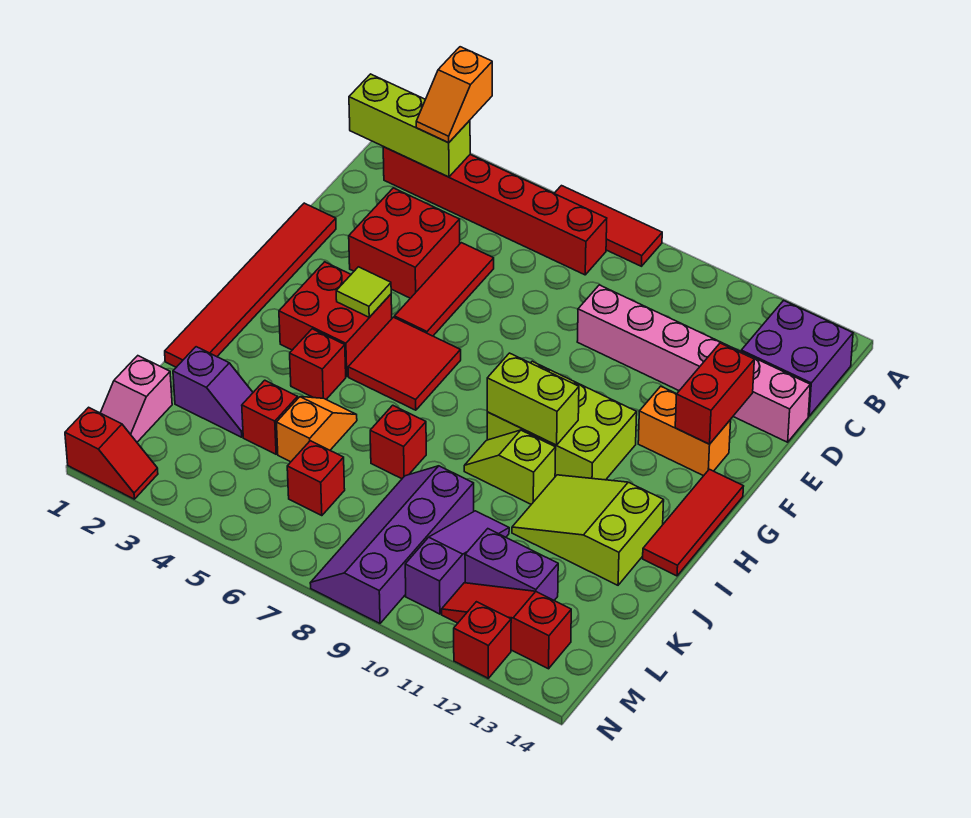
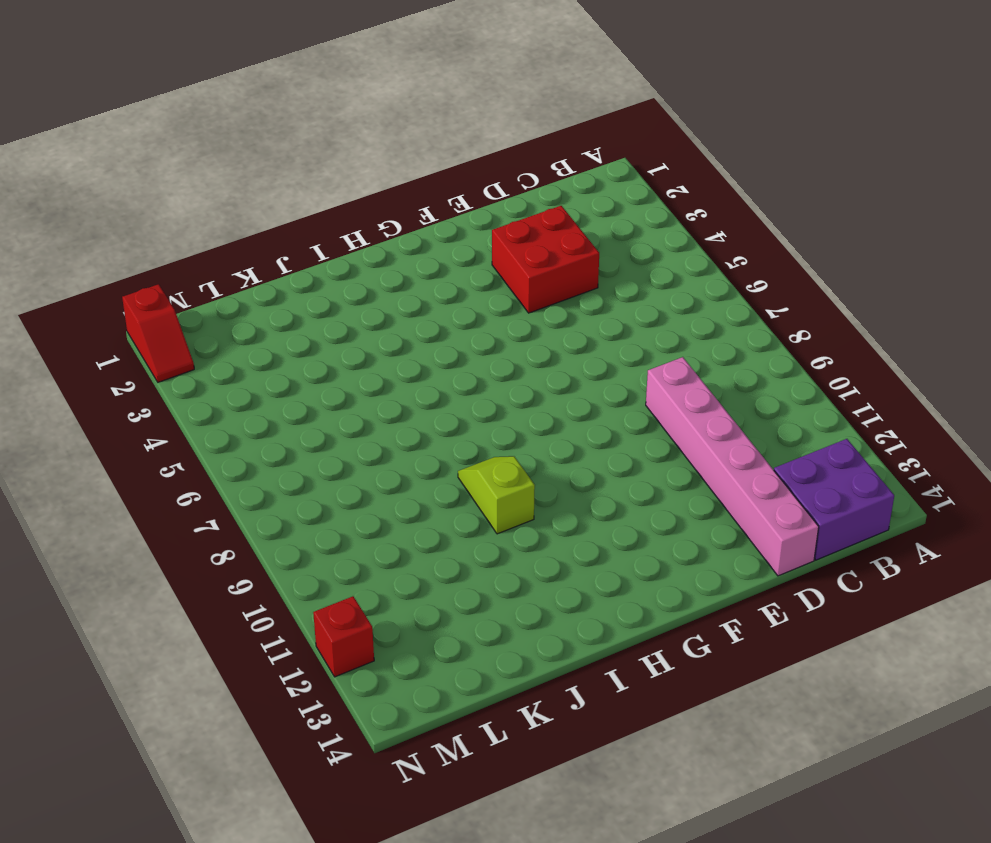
none -> red 1x3 tile [554,186,662,266]
none -> red 1x6 brick [383,147,607,275]
none -> red 1x3 tile [394,243,494,336]
none -> red 1x6 tile [165,203,336,367]

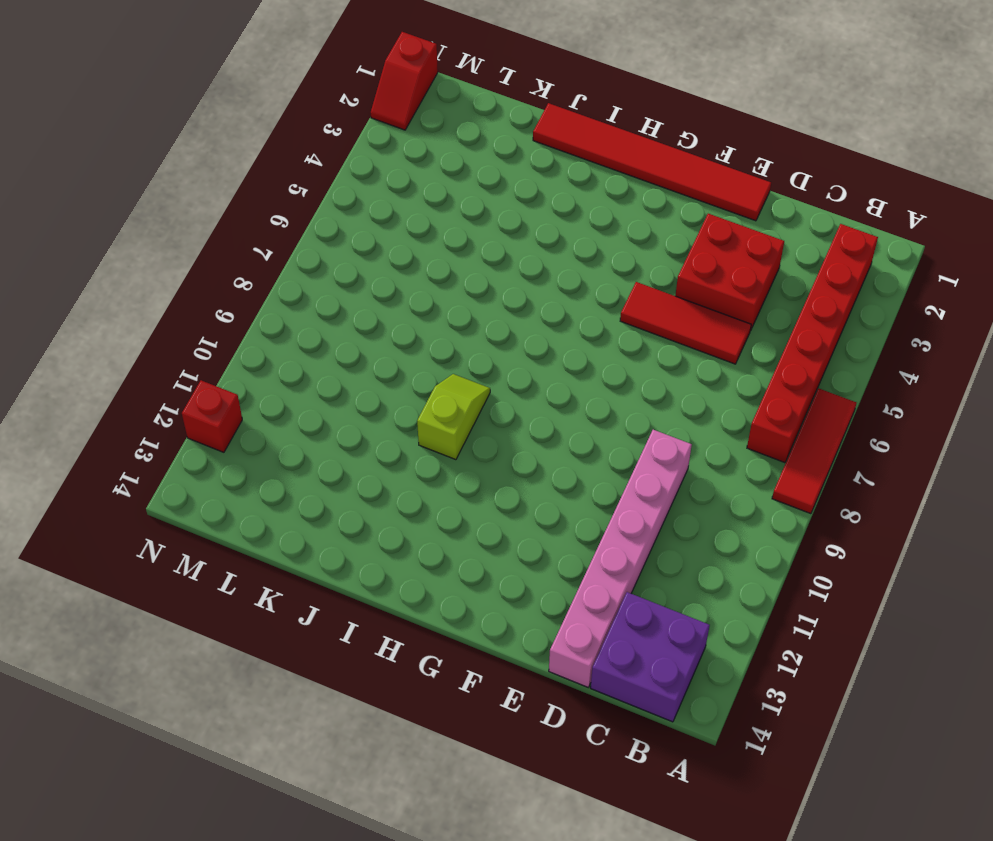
none -> orange 1x2 brick [638,386,731,476]
none -> red 2x2 brick [279,262,392,377]
none -> red 2x2 tile [348,317,461,410]
none -> lime 2x3 brick [487,361,637,480]

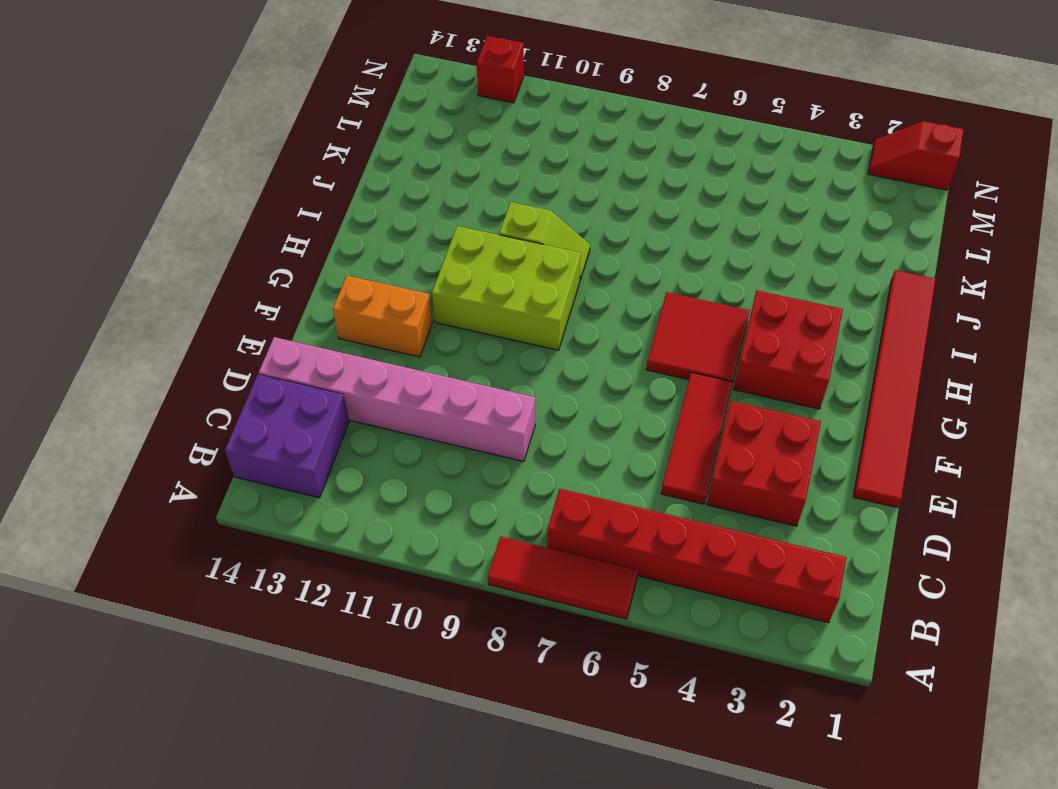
none -> red 1x3 tile [643,469,744,576]
none -> red 1x1 brick [290,329,346,399]
none -> lime 2x3 slope [512,475,664,585]
none -> orange 1x2 slope [276,397,357,462]

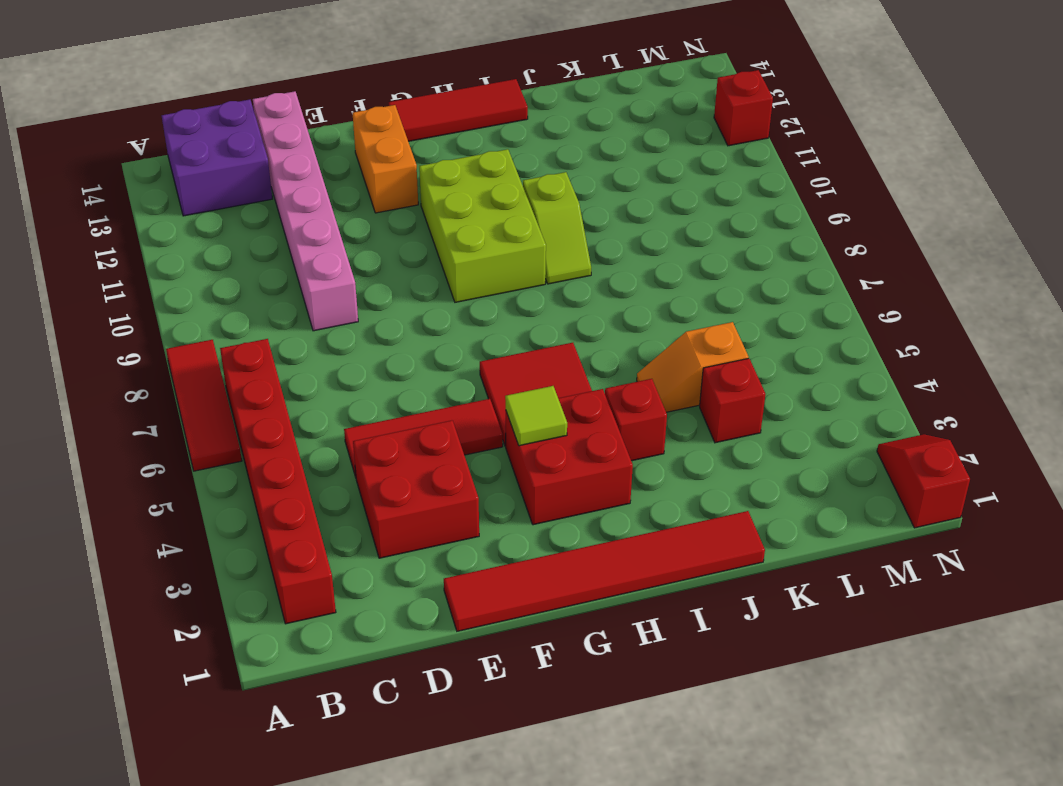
none -> lime 2x3 slope [512,475,664,585]
none -> red 1x1 brick [370,405,426,479]
none -> purple 1x2 slope [173,347,253,437]
none -> purple 2x4 slope [310,466,474,623]

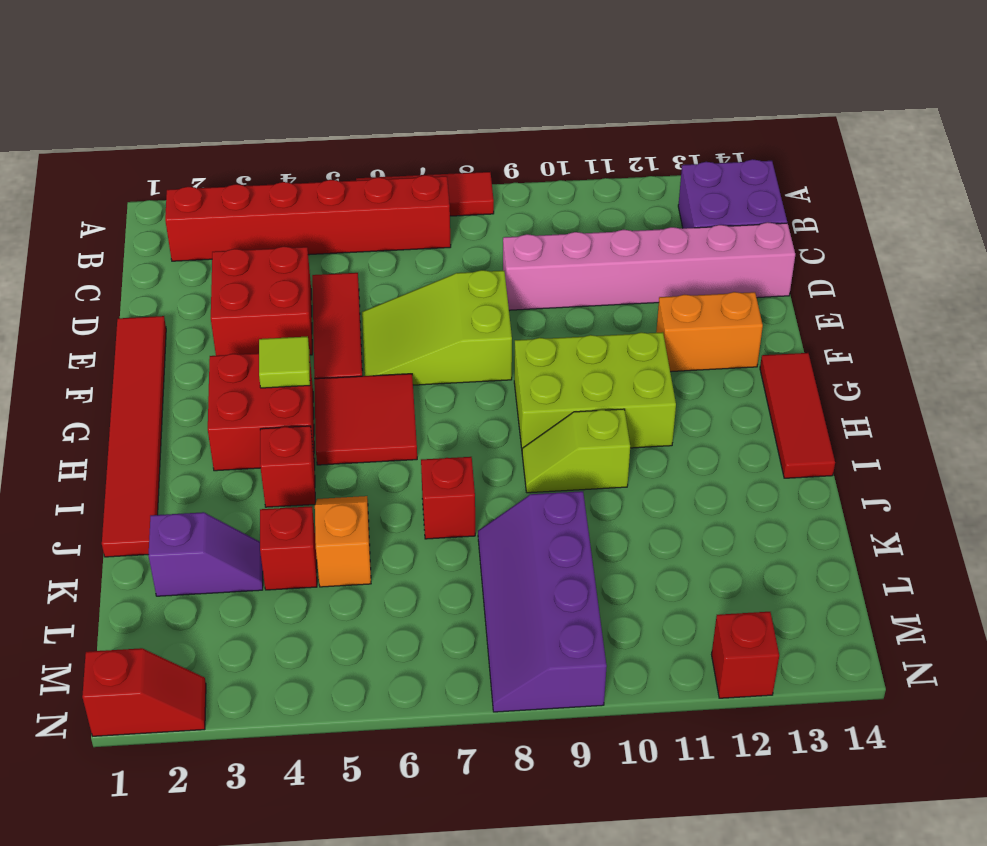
lime 2x3 slope [362,270,512,385] -> lime 2x3 slope moved to [512,475,664,585]
none -> purple 1x3 slope [405,511,509,614]
none -> pink 1x2 slope [101,356,172,442]
none -> red 1x1 brick [287,441,345,516]
none -> purple 1x2 brick [465,529,558,600]

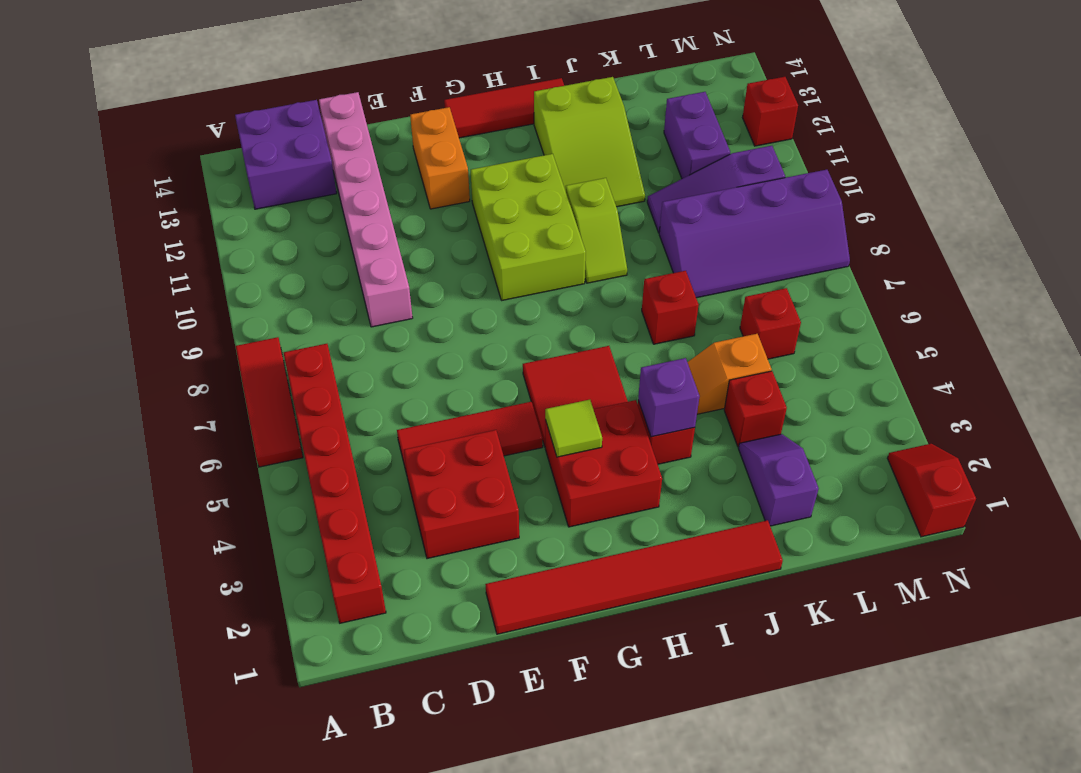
purple 1x1 brick [638,358,700,437] -> none
none -> pink 1x2 slope [101,356,172,442]
none -> red 1x3 slope [442,583,571,669]
none -> lime 1x3 brick [349,74,470,177]
none -> red 1x2 brick [675,343,754,444]

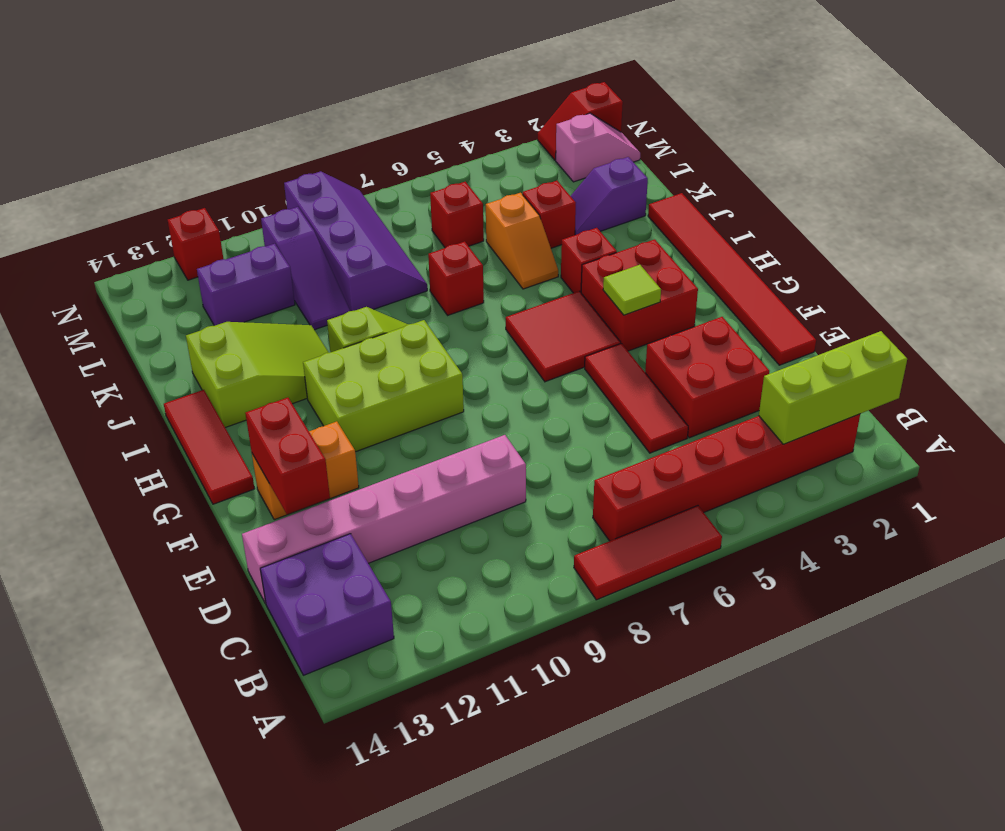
pink 1x2 slope [556,113,640,182] -> pink 1x2 slope turned to [101,356,172,442]
none -> red 1x3 slope [442,583,571,669]
none -> lime 1x2 brick [487,353,579,445]
none -> orange 1x2 slope [416,47,492,142]

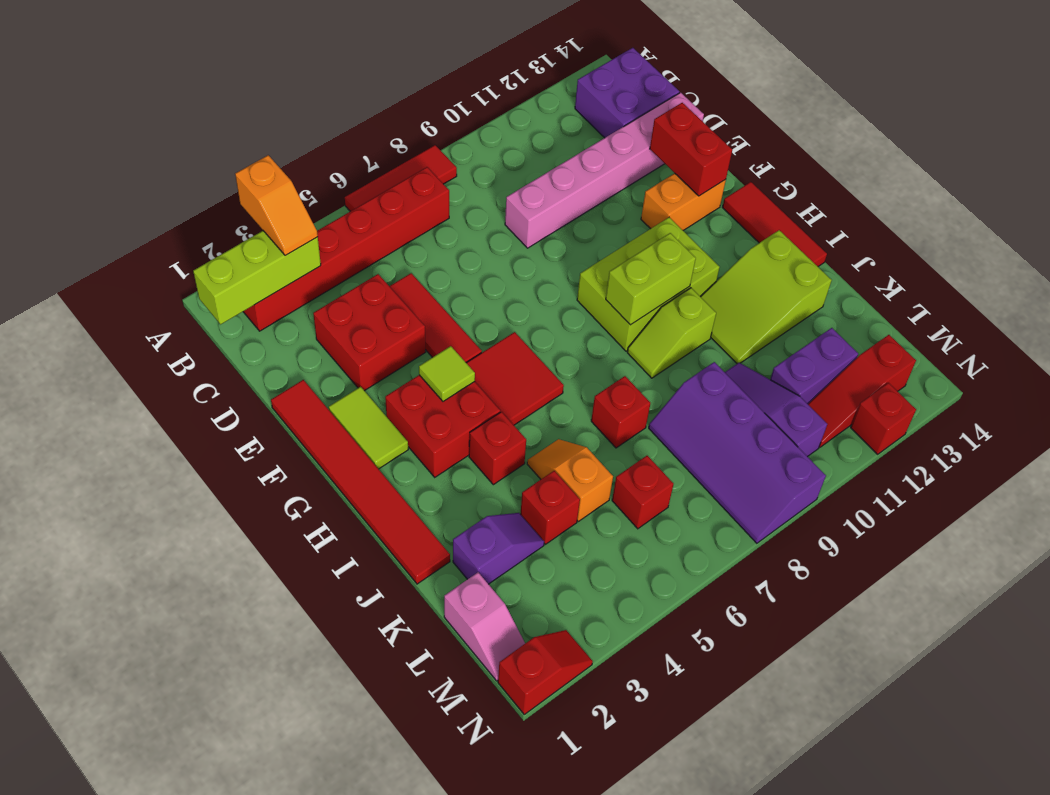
lime 1x2 tile [329,387,408,469] -> none

